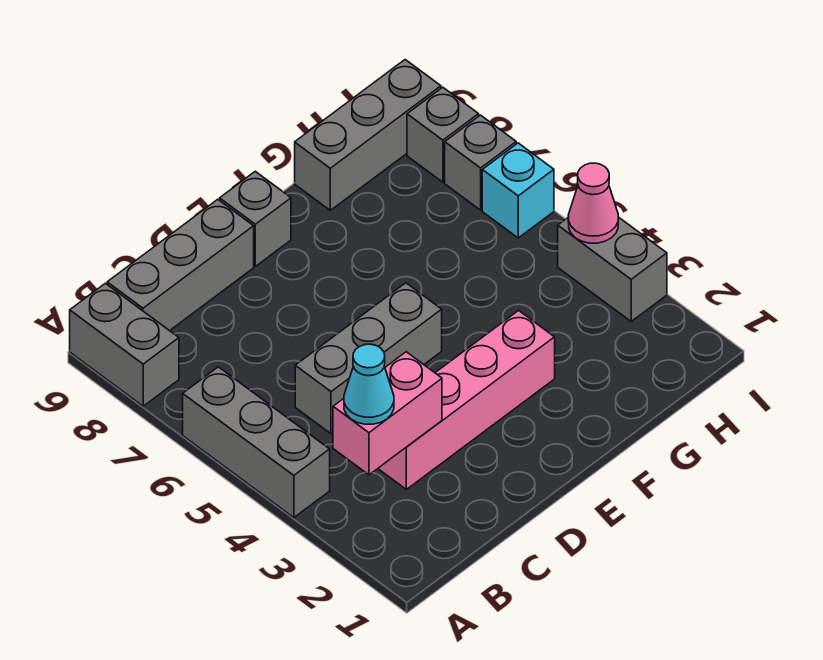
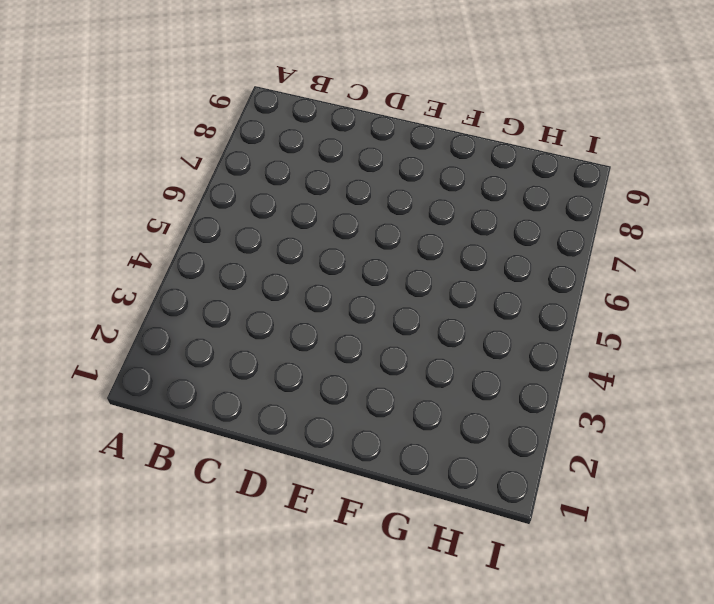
none -> grey 1x3 brick [183,367,330,518]
none -> grey 1x2 brick [70,283,179,406]
none -> grey 1x3 brick [107,199,254,331]

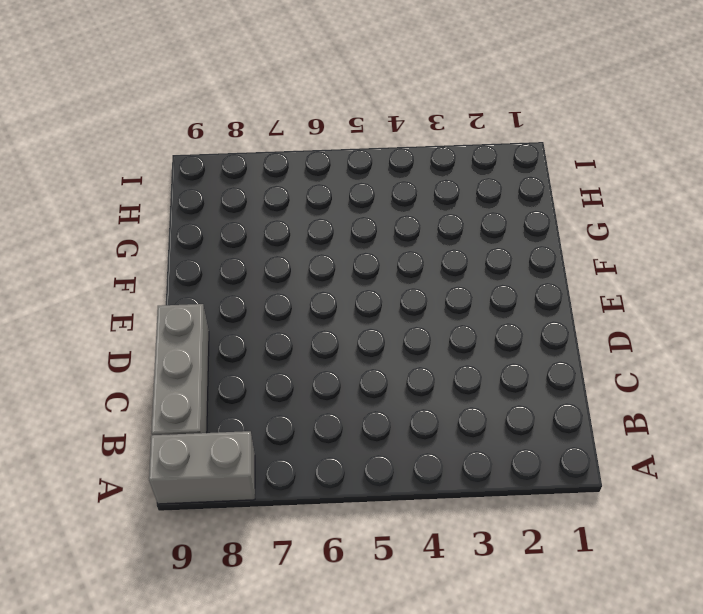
none -> grey 1x3 brick [183,367,330,518]
none -> pink 1x4 brick [378,310,555,489]
none -> grey 1x3 brick [295,283,442,434]

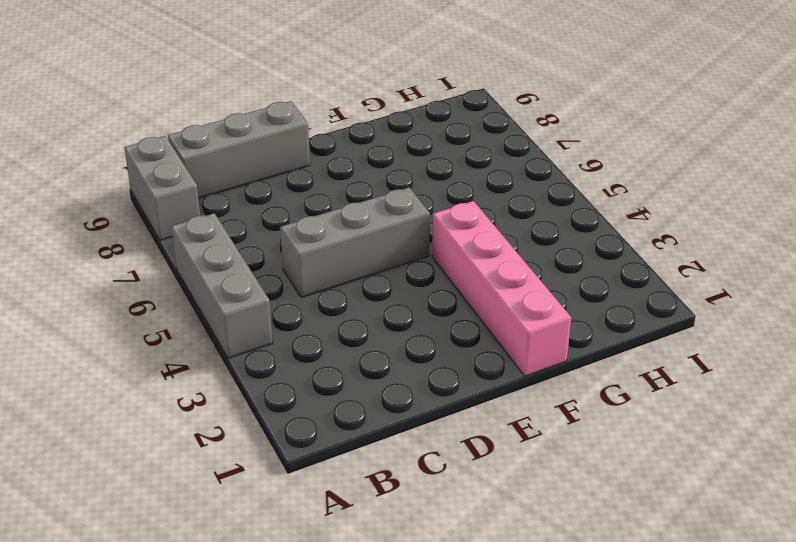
pink 1x4 brick [432,201,571,376] -> pink 1x4 brick turned to [378,310,555,489]
none -> grey 1x1 brick [220,171,291,266]
none -> grey 1x3 brick [295,60,441,210]
none -> grey 1x2 brick [558,217,667,321]

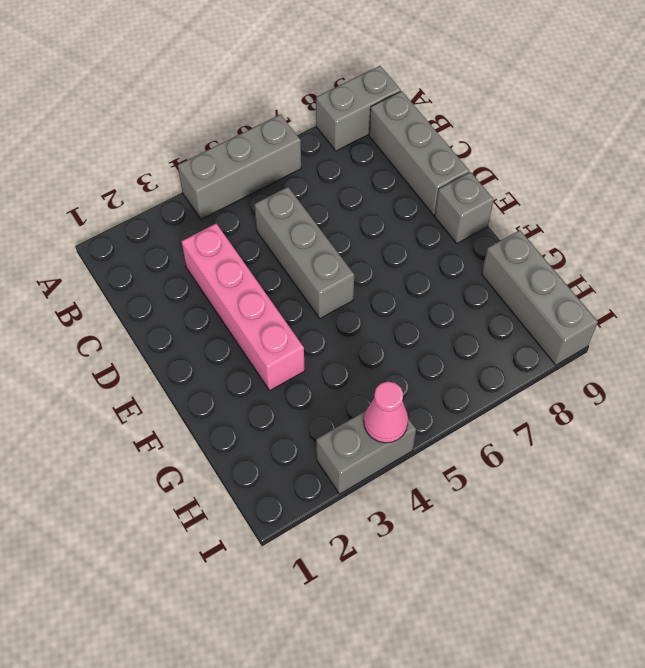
none -> cyan 1x1 brick [482,143,554,238]
none -> grey 1x1 brick [445,115,516,210]
none -> grey 1x1 brick [407,87,479,182]

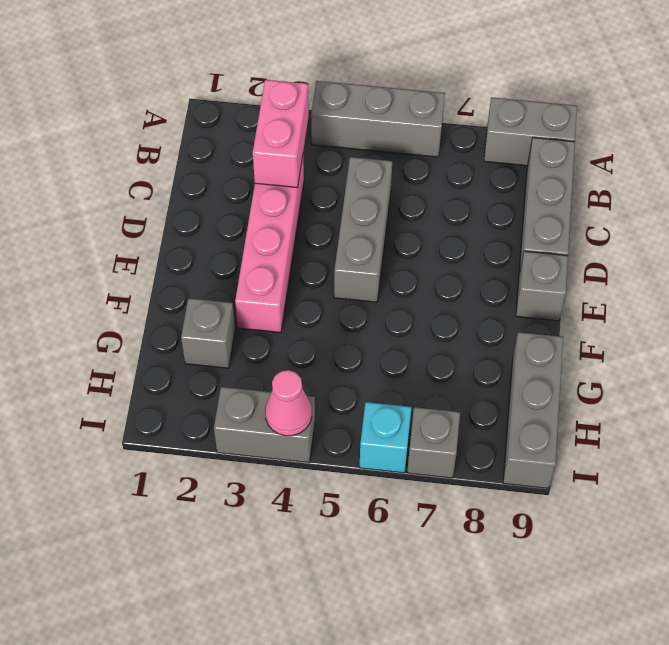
grey 1x1 brick [181,298,235,368] -> grey 1x1 brick moved to [407,87,479,182]
none -> cyan 1x1 cone [344,344,394,424]

